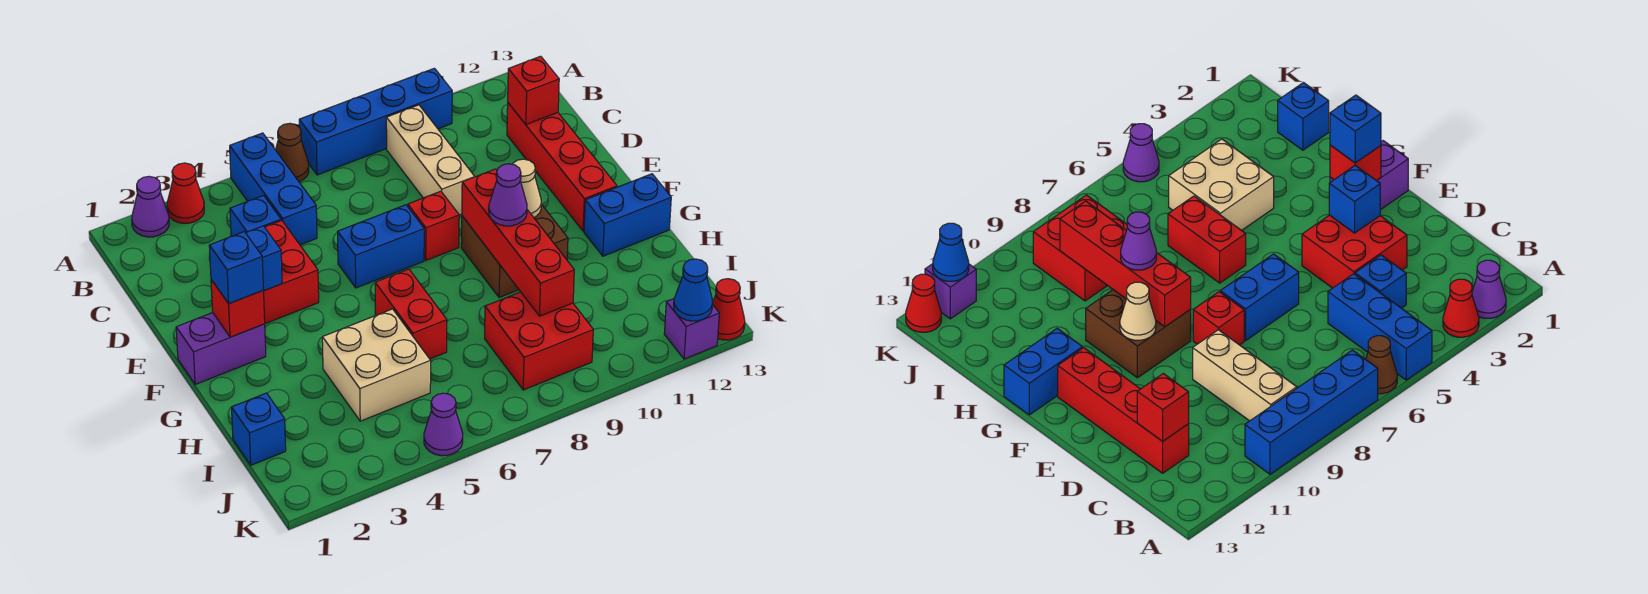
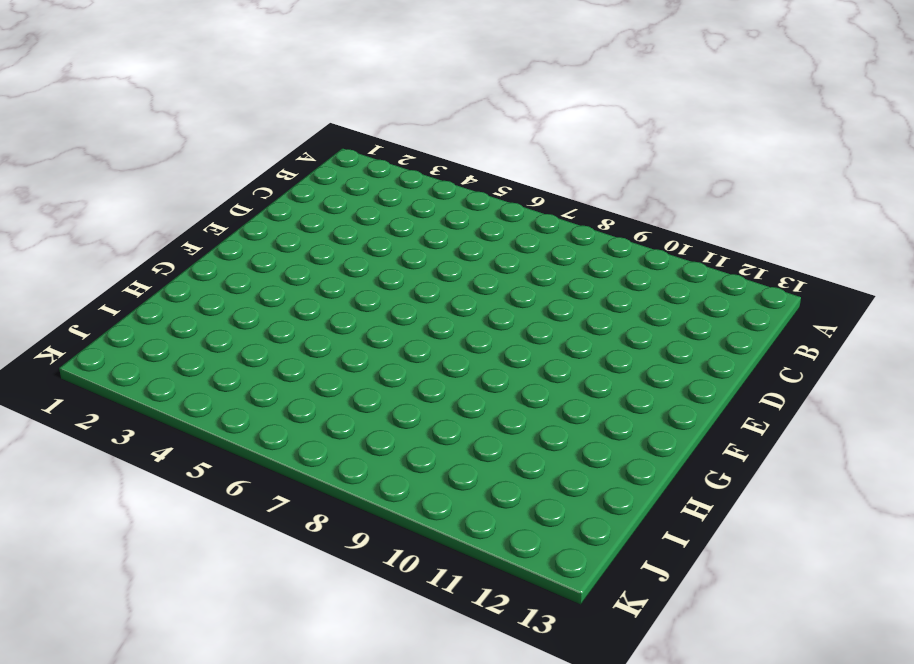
none -> purple 1x1 cone [132,176,169,237]
none -> red 1x1 cone [167,163,204,223]
none -> blue 1x3 brick [230,133,317,245]

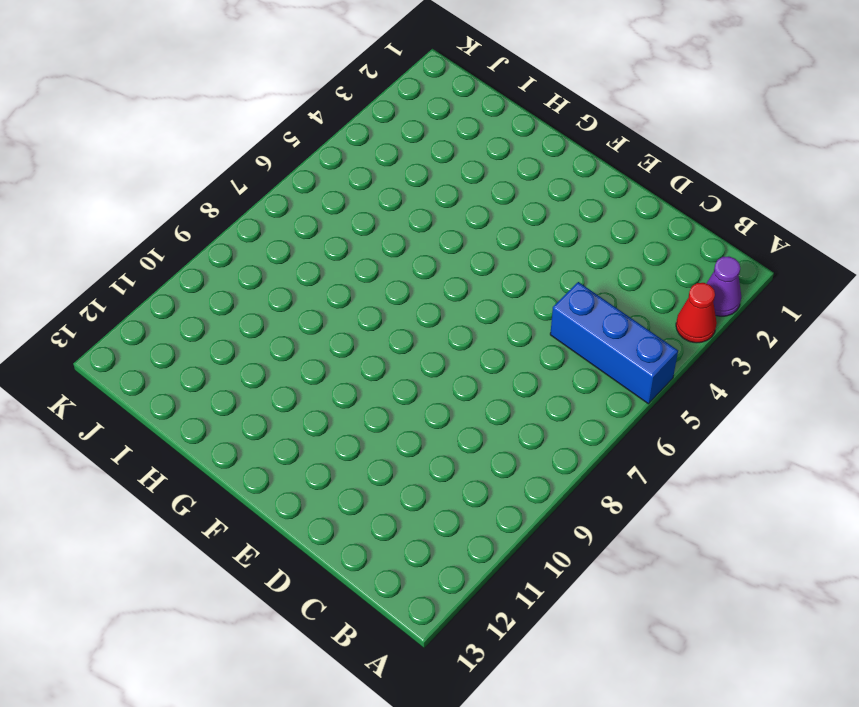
none -> brown 1x1 cone [276,123,309,182]
none -> blue 1x4 brick [299,68,452,175]
none -> tan 1x3 brick [386,105,474,215]

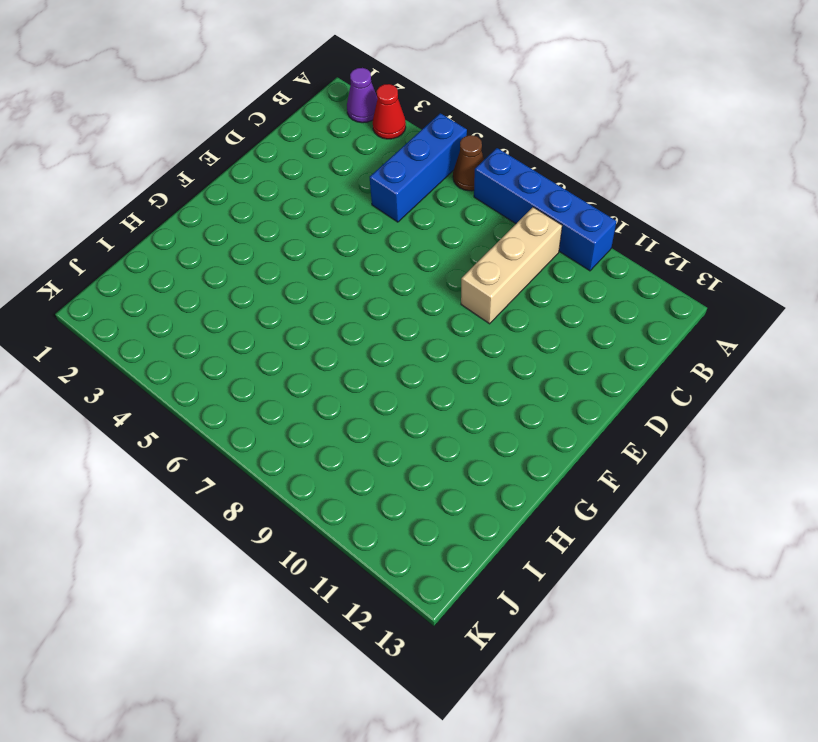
none -> blue 1x1 brick [230,196,281,236]
none -> red 1x4 brick [507,103,617,231]
none -> red 2x2 brick [264,220,319,324]

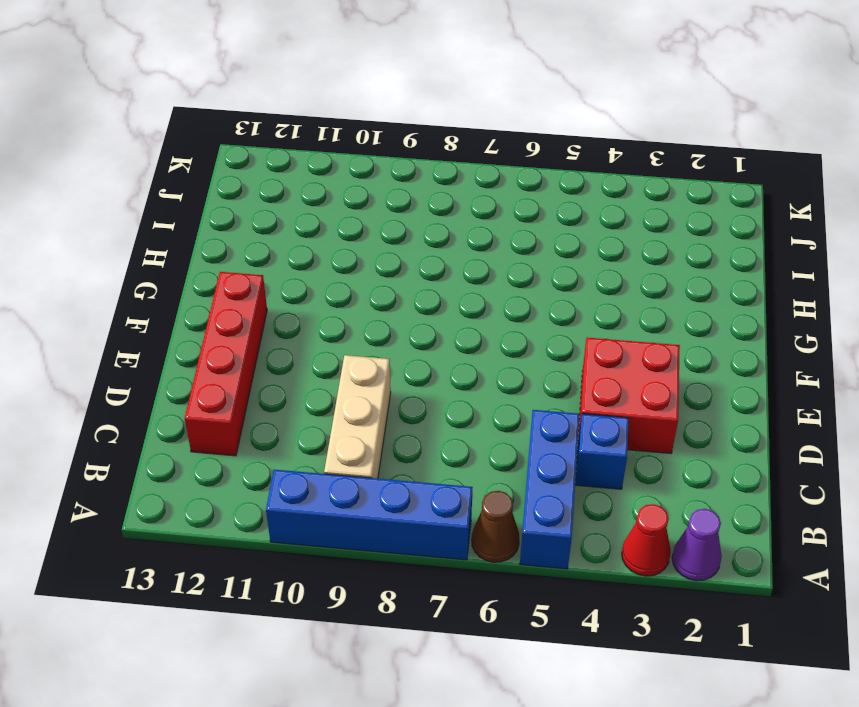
none -> blue 1x2 brick [338,205,424,288]
none -> red 1x1 brick [408,191,459,260]
none -> purple 1x2 brick [176,313,266,384]

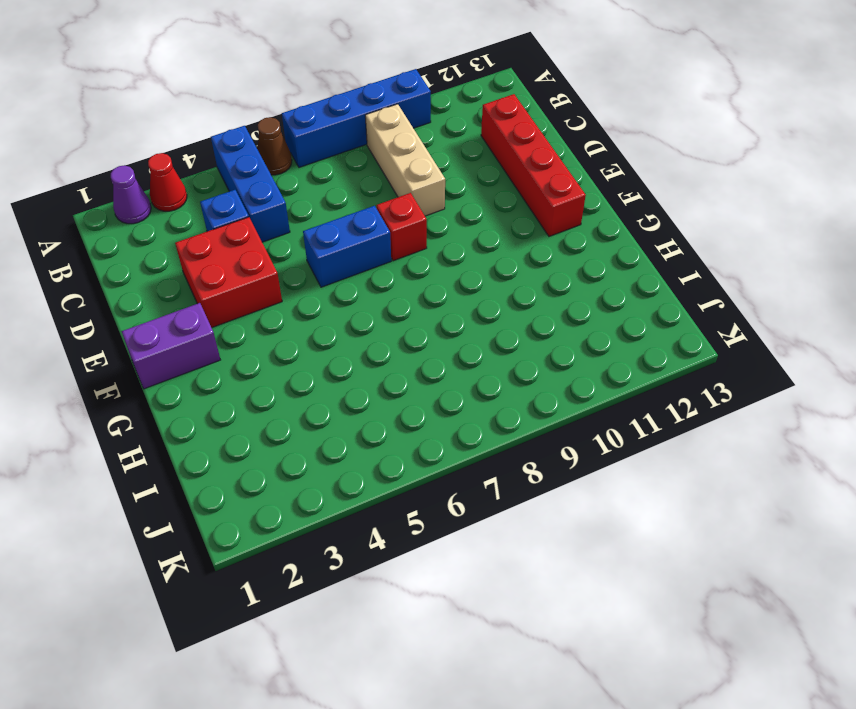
none -> brown 2x2 brick [461,204,568,298]
none -> red 1x2 brick [375,269,447,359]
none -> blue 1x2 brick [584,174,671,256]

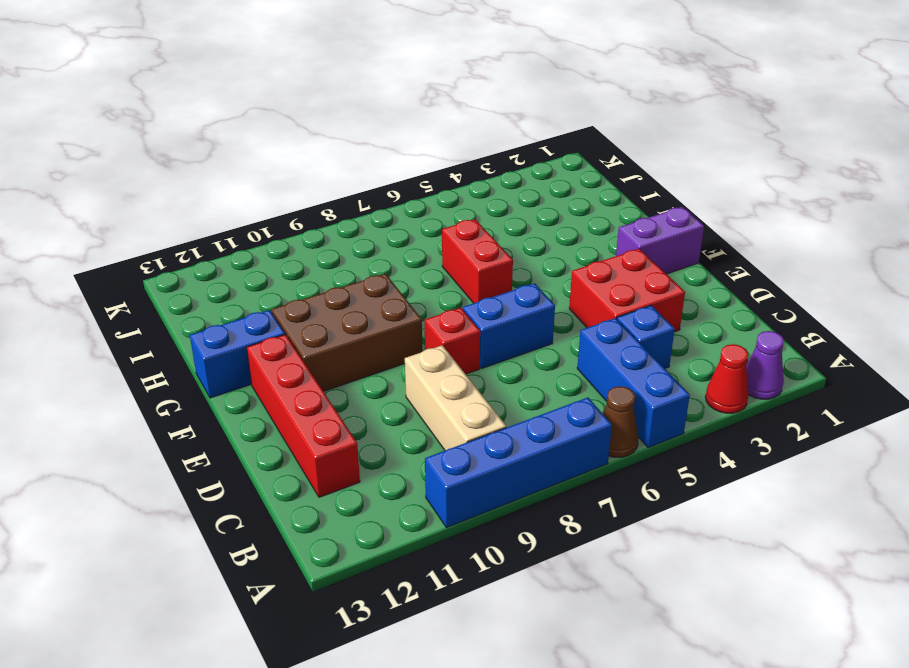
brown 2x3 brick [272,274,422,391] -> brown 2x2 brick [461,204,568,298]
none -> tan 2x2 brick [322,309,431,421]
none -> blue 1x1 brick [232,393,286,465]
none -> red 2x2 brick [485,292,593,390]

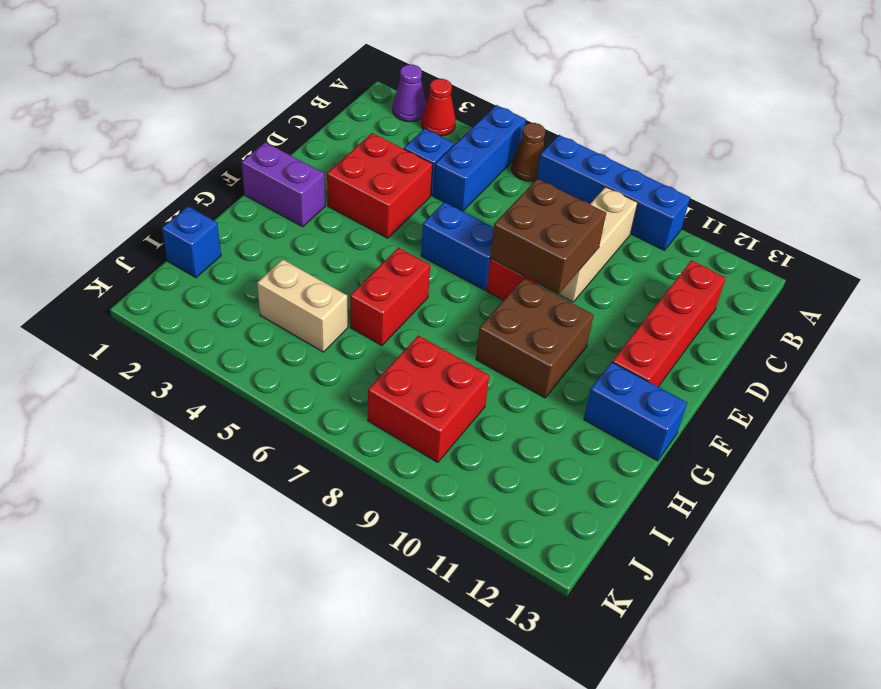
brown 2x2 brick [490,179,606,294] -> none
tan 1x2 brick [257,259,348,352] -> tan 2x2 brick [322,309,431,421]
none -> purple 1x1 cone [424,393,463,456]
none -> purple 1x1 brick [664,299,719,359]
none -> red 1x1 cone [713,279,745,340]

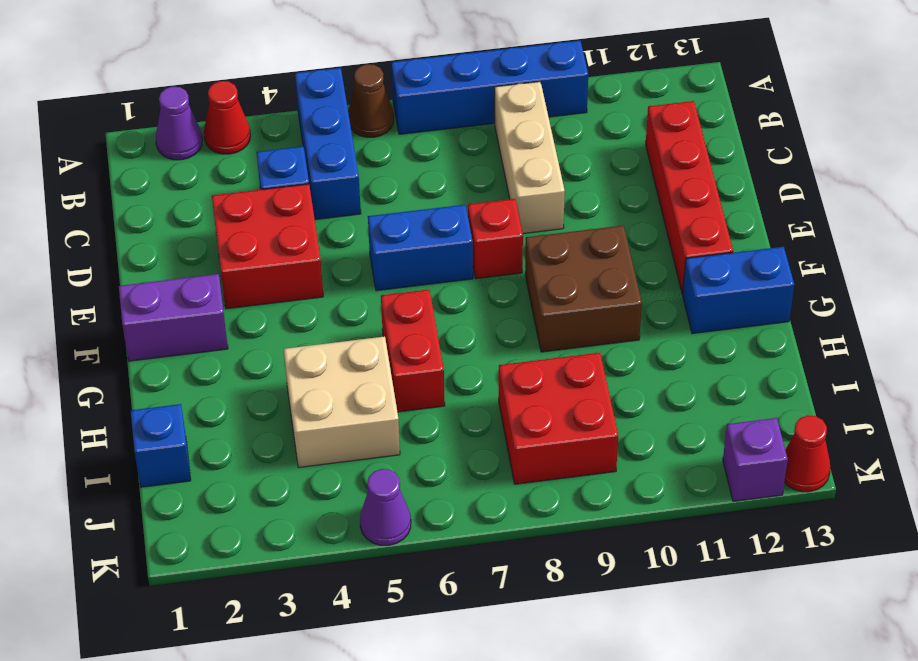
none -> red 1x1 brick [508,56,559,124]
none -> blue 1x1 brick [246,226,282,291]
none -> red 1x1 brick [211,280,265,337]

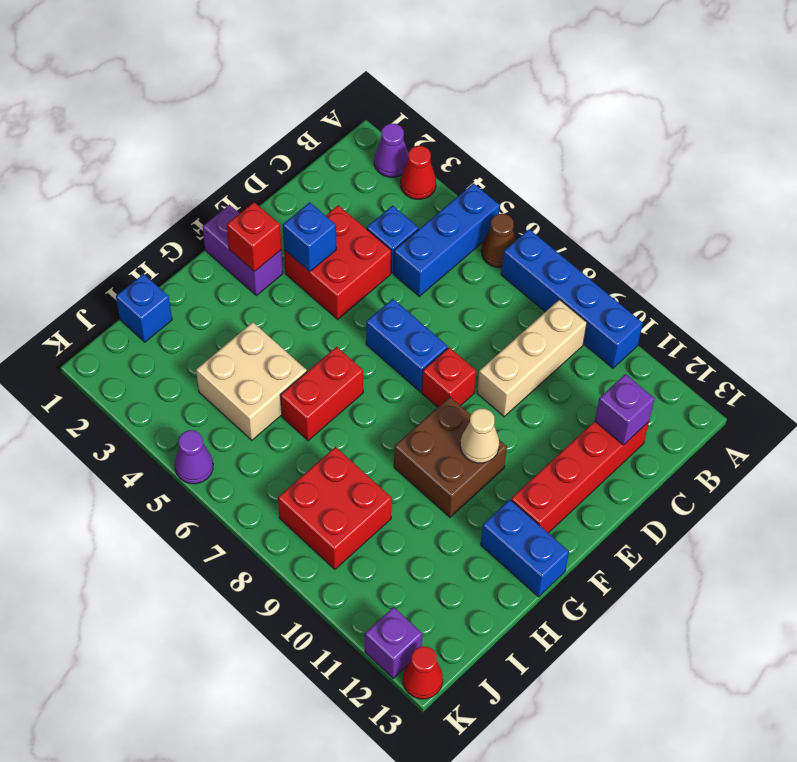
purple 1x1 brick [595,374,655,445] -> red 1x1 brick [508,56,559,124]
none -> red 1x4 brick [462,169,574,316]
none -> blue 1x1 cone [674,259,713,321]
none -> blue 1x1 brick [209,232,264,304]

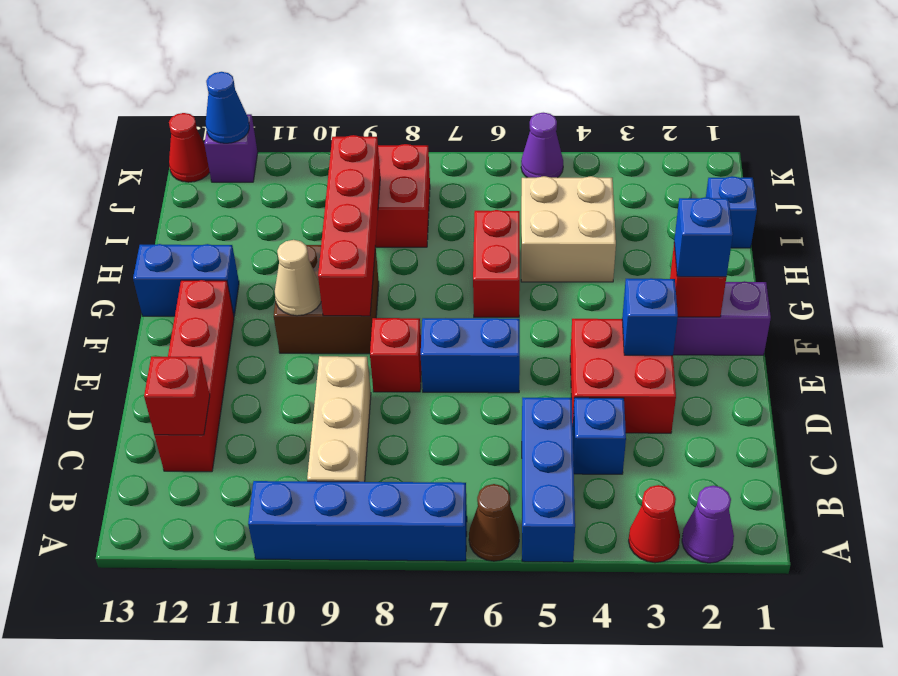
none -> purple 1x1 cone [489,164,527,226]

